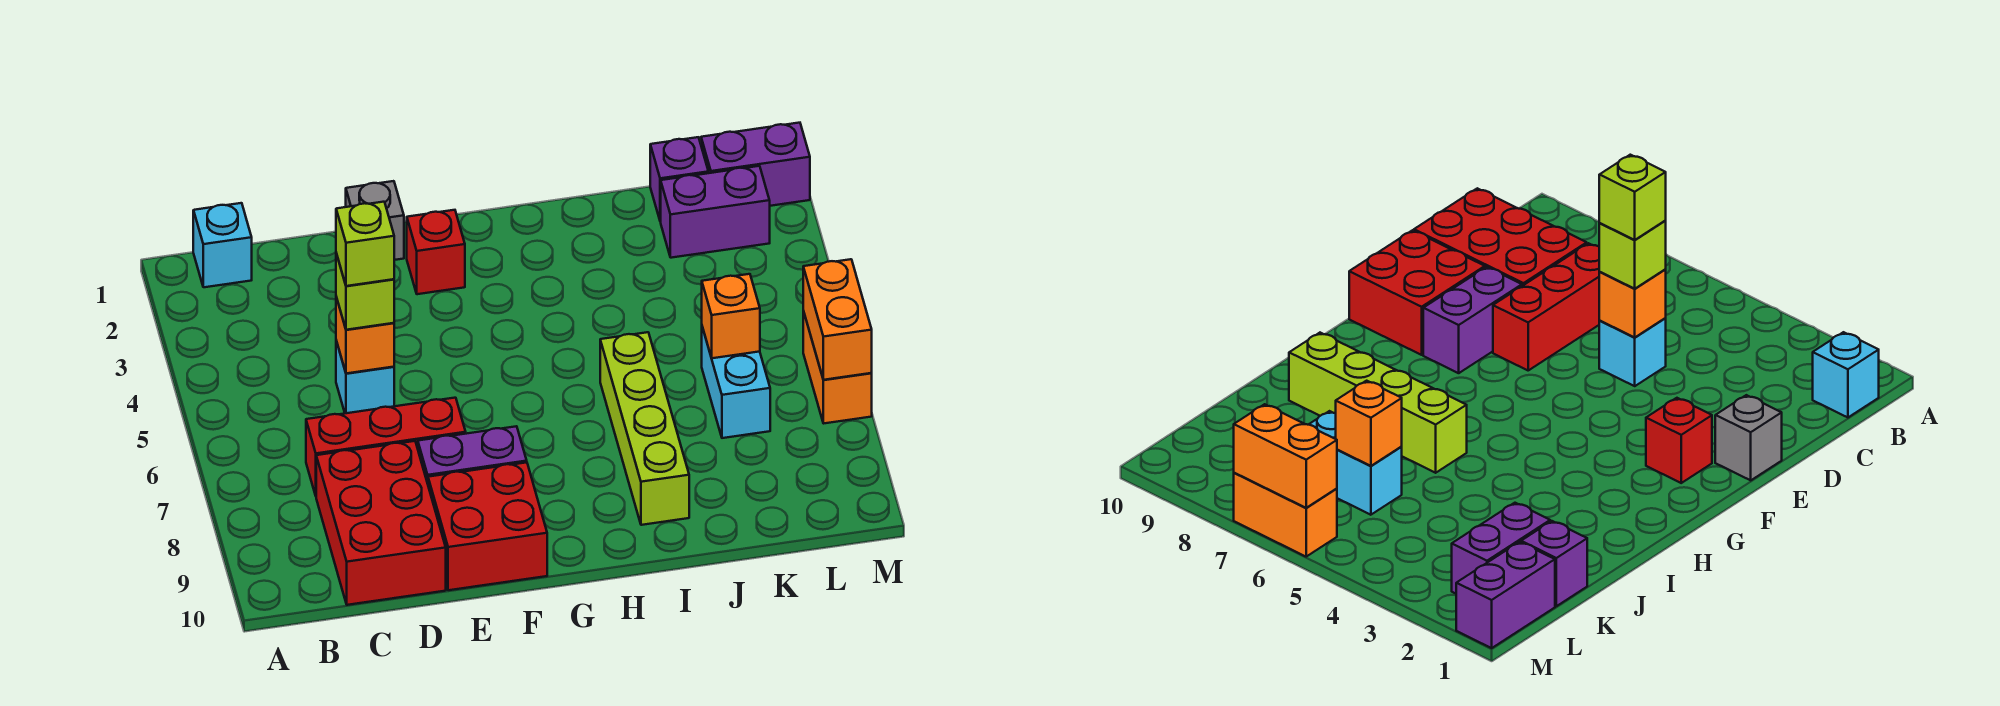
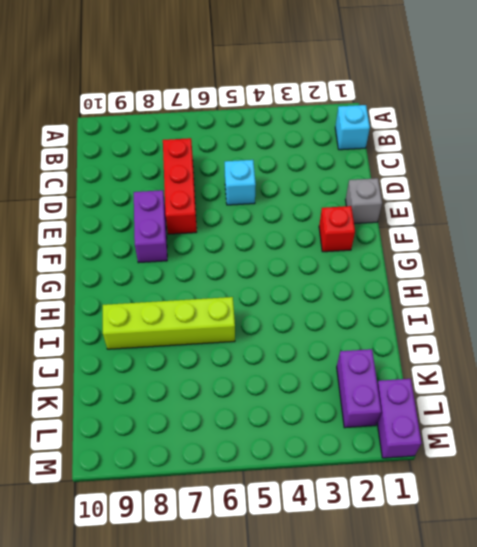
none -> red 2x3 brick [316,441,446,605]
none -> red 2x2 brick [428,462,547,590]
none -> purple 1x1 brick [650,137,708,222]

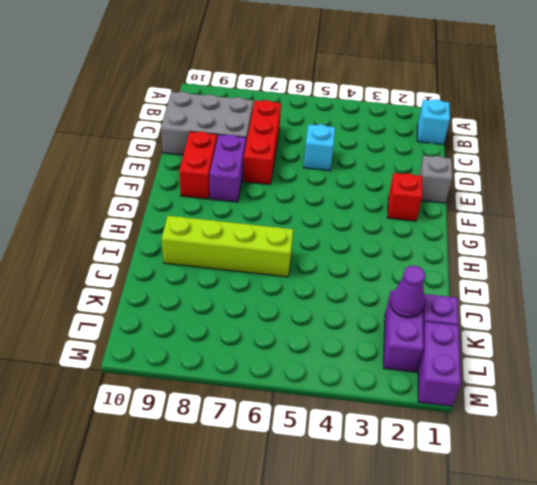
grey 2x3 brick [161,92,253,155] -> red 2x3 brick [316,441,446,605]
red 1x2 brick [179,132,217,199] -> red 2x2 brick [428,462,547,590]
purple 1x1 cone [390,266,425,318] -> none
none -> cyan 1x2 brick [702,327,770,438]
none -> orange 1x2 brick [803,311,872,423]
none -> orange 1x1 brick [336,297,394,373]

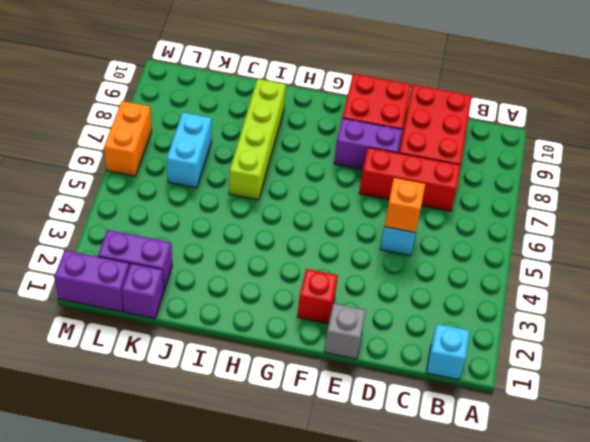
none -> orange 1x1 brick [702,274,760,358]
none -> orange 1x2 brick [803,259,872,380]
none -> lime 1x1 brick [336,253,394,330]

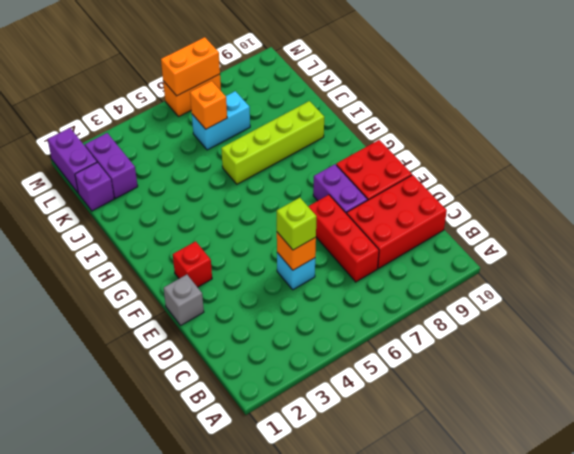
none -> cyan 1x1 brick [193,203,252,287]
none -> lime 1x1 brick [336,202,394,286]

